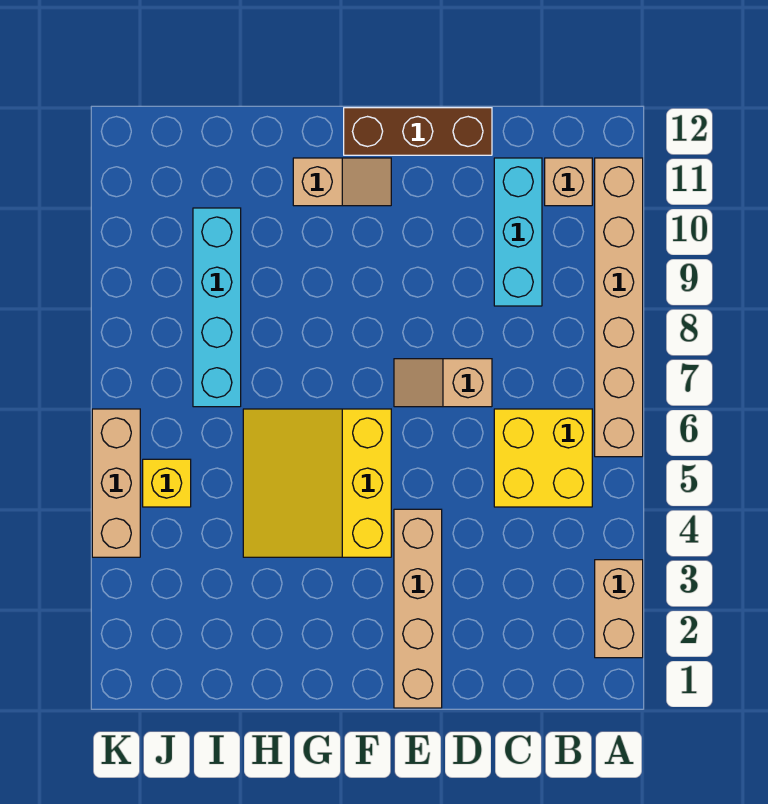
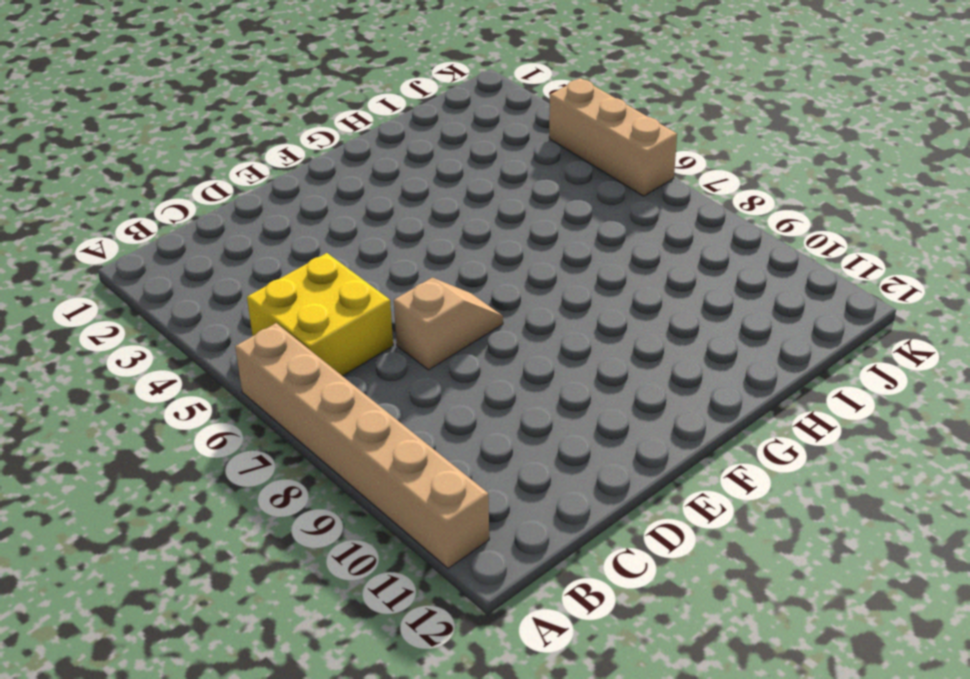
none -> tan 1x2 brick [595,560,643,658]
none -> tan 1x1 brick [545,158,592,206]
none -> cyan 1x3 brick [494,158,542,306]

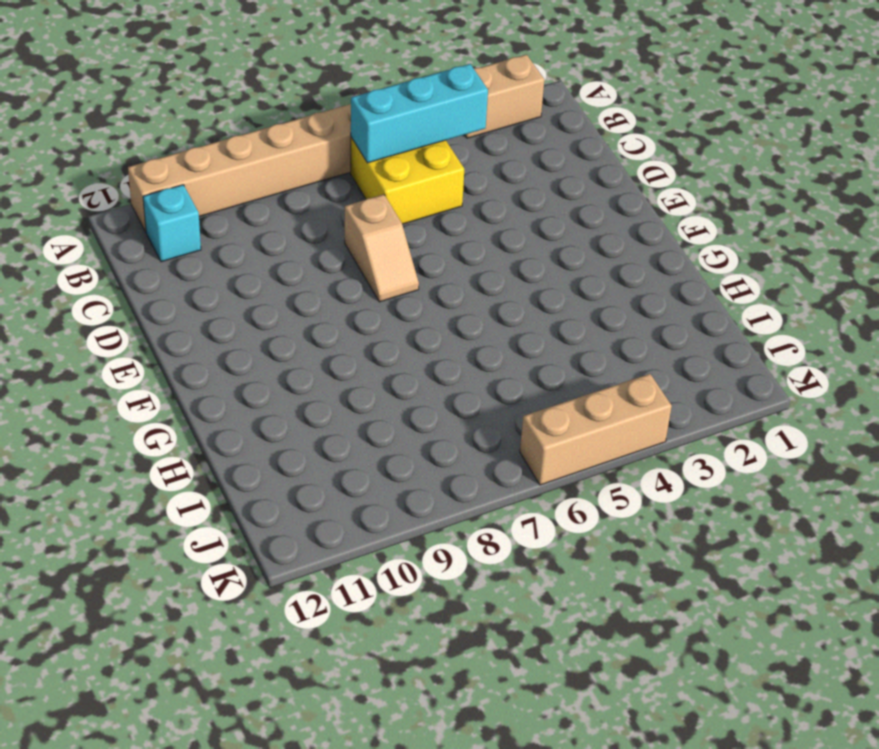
cyan 1x3 brick [351,64,488,163] -> cyan 1x3 brick moved to [494,158,542,306]
cyan 1x1 brick [143,185,201,262] -> tan 1x1 brick [545,158,592,206]
none -> brown 1x3 brick [344,108,492,155]
none -> tan 1x4 brick [394,509,442,708]
none -> yellow 3x3 slope [243,409,391,557]

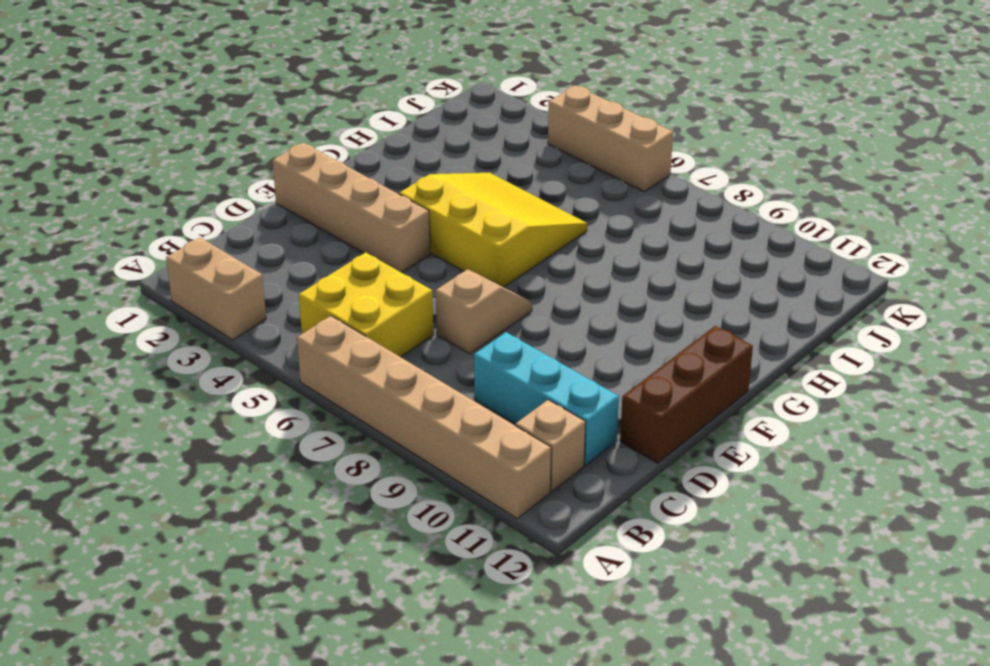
none -> tan 1x2 slope [293,158,391,206]
none -> cyan 1x4 brick [193,208,241,407]
none -> yellow 1x1 brick [143,459,191,507]

